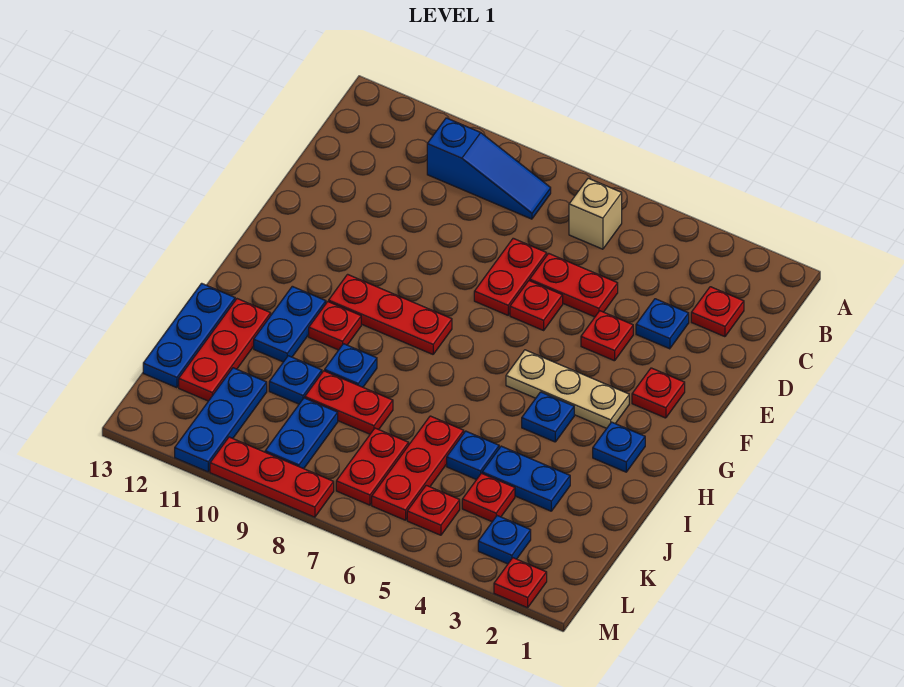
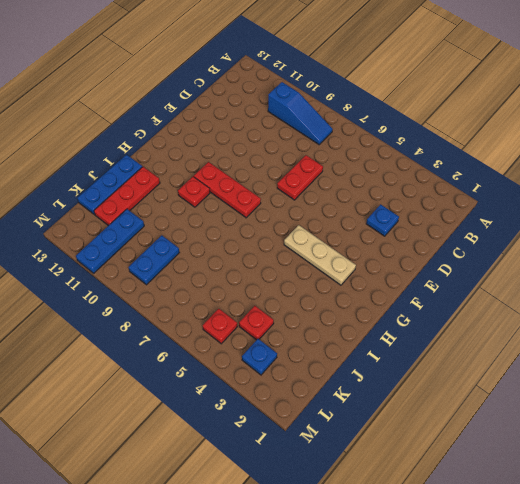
none -> tan 1x1 brick [569,178,622,249]
none -> red 1x1 plate [691,287,744,337]
none -> red 1x2 plate [530,253,618,317]
none -> red 1x1 plate [581,311,633,361]

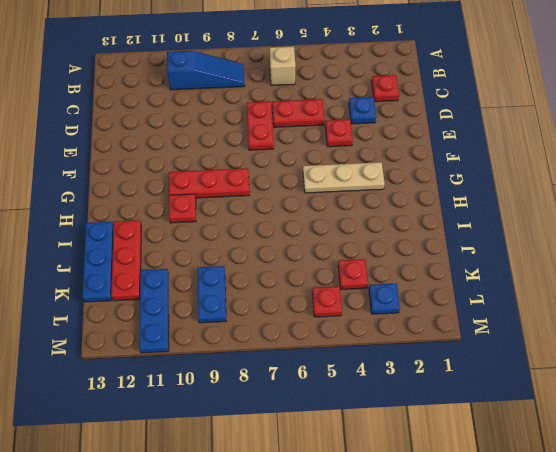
none -> red 1x1 plate [510,281,563,330]
none -> red 1x1 plate [632,368,685,418]
none -> blue 1x1 plate [593,422,645,472]
none -> blue 1x1 plate [522,392,574,442]

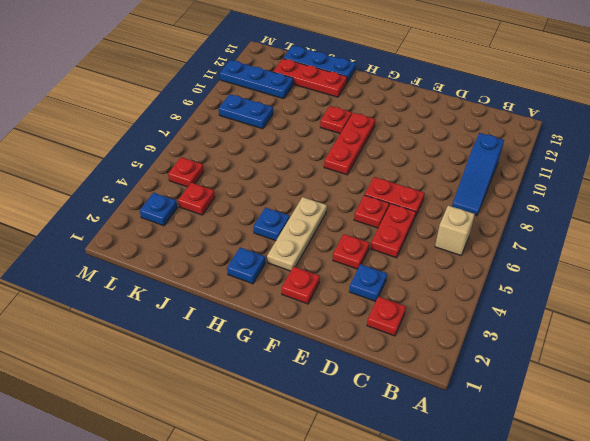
none -> blue 1x2 plate [254,286,326,362]
none -> blue 1x1 plate [325,344,377,387]
none -> blue 1x2 plate [482,446,570,511]
none -> blue 1x1 plate [447,431,499,480]

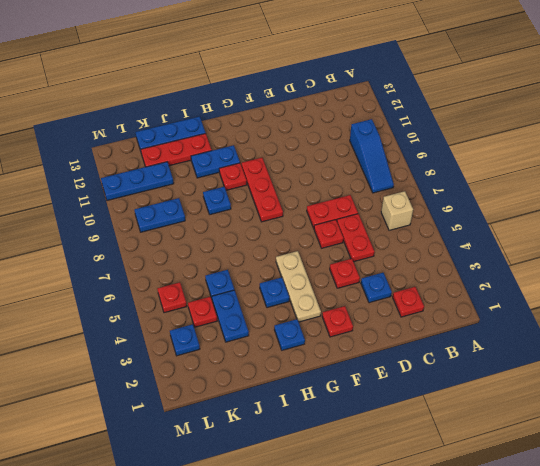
none -> red 1x3 plate [372,416,464,520]
none -> red 1x2 plate [305,371,393,434]
none -> blue 1x1 plate [269,356,322,404]
none -> red 1x2 plate [336,428,409,505]

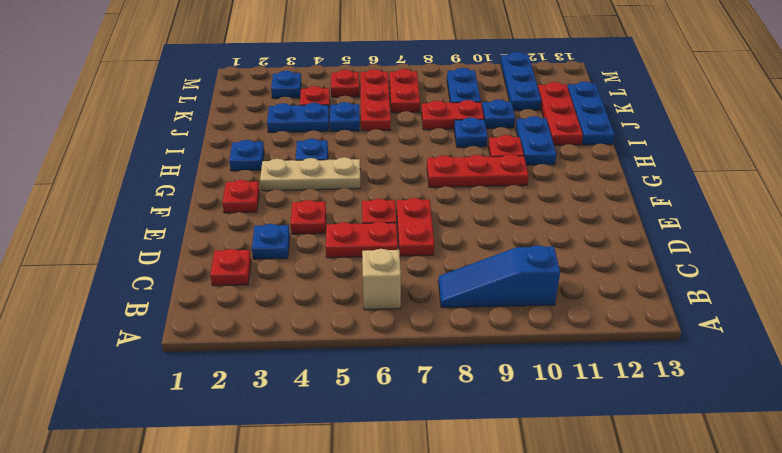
none -> red 1x1 plate [494,558,547,608]
none -> red 1x3 plate [210,437,334,517]

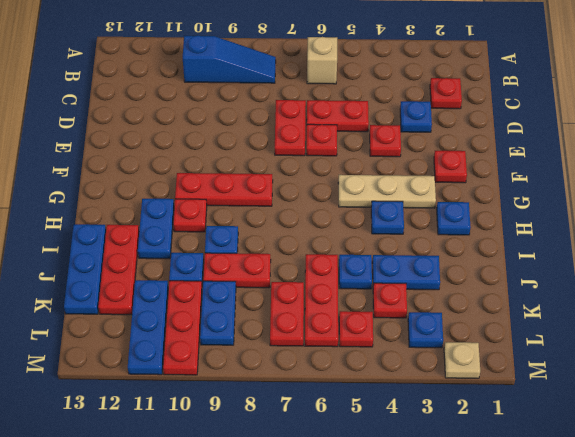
red 1x3 plate [163,281,202,375] -> red 1x3 plate turned to [210,437,334,517]
tan 1x1 plate [444,342,480,378] -> red 1x1 plate [494,558,547,608]

